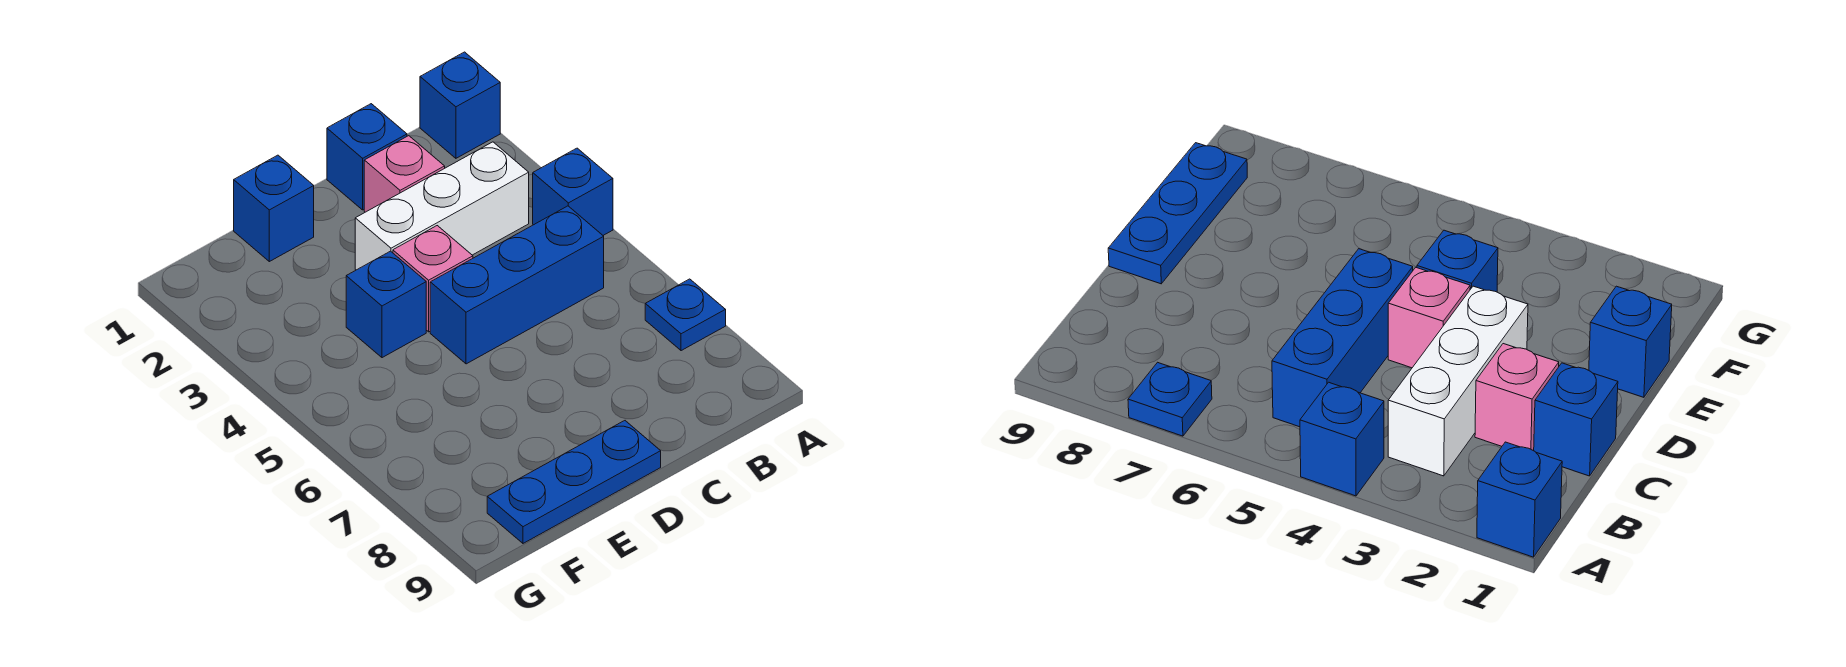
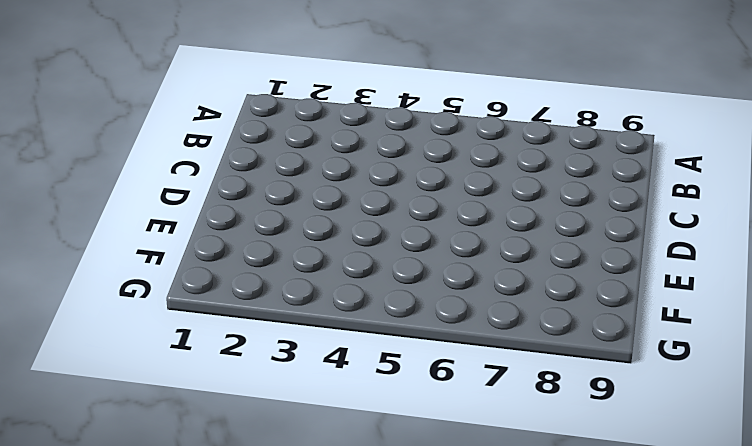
none -> blue 1x1 brick [420,52,500,158]
none -> blue 1x1 brick [533,148,613,235]

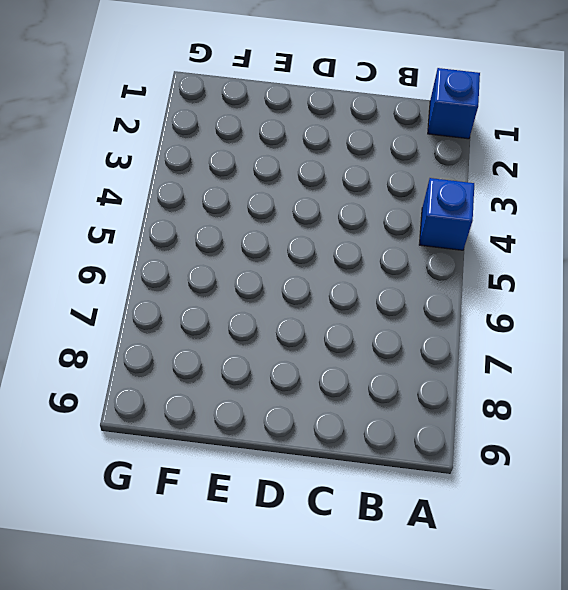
none -> blue 1x1 plate [645,279,726,351]
none -> white 1x3 brick [355,142,529,270]

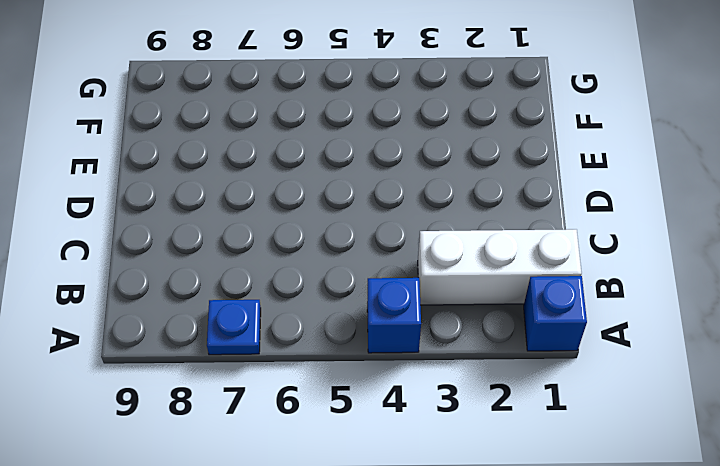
white 1x3 brick [418,229,582,305] -> white 1x3 brick turned to [355,142,529,270]
none -> blue 1x3 brick [430,206,604,364]
none -> blue 1x1 brick [327,104,407,210]

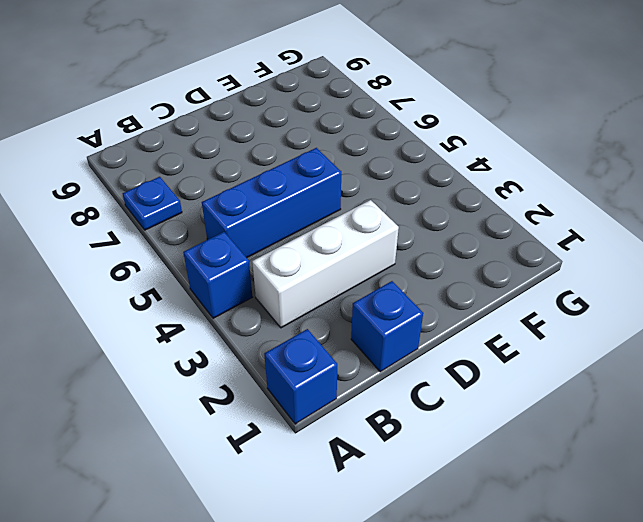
none -> pink 1x1 brick [364,136,445,212]
none -> pink 1x1 brick [393,226,473,332]

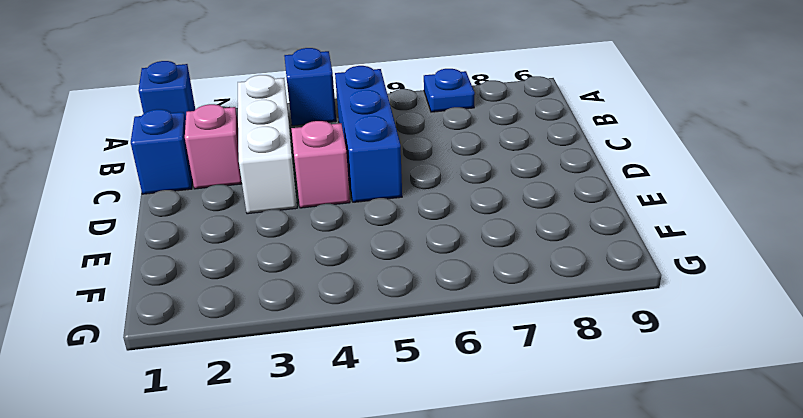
none -> blue 1x3 plate [487,421,661,543]
none -> blue 1x1 brick [234,155,314,262]

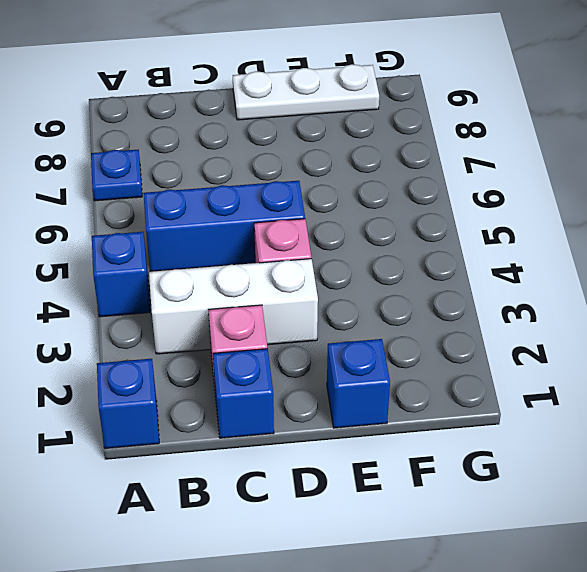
white 1x3 plate [233,64,379,120] -> blue 1x3 plate [487,421,661,543]
none -> blue 1x1 brick [346,251,426,358]

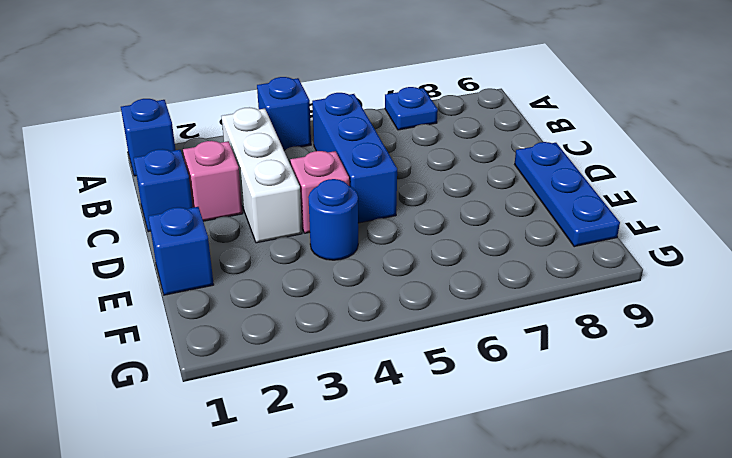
blue 1x1 round brick [308,179,358,260] -> blue 1x1 brick [346,251,426,358]

